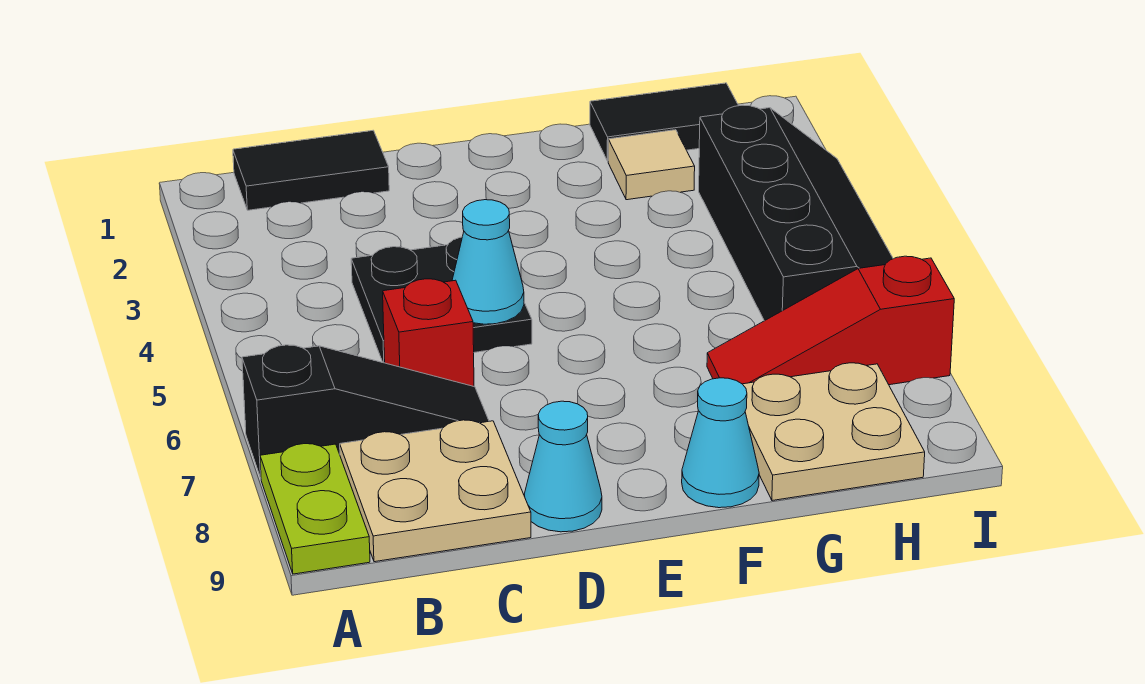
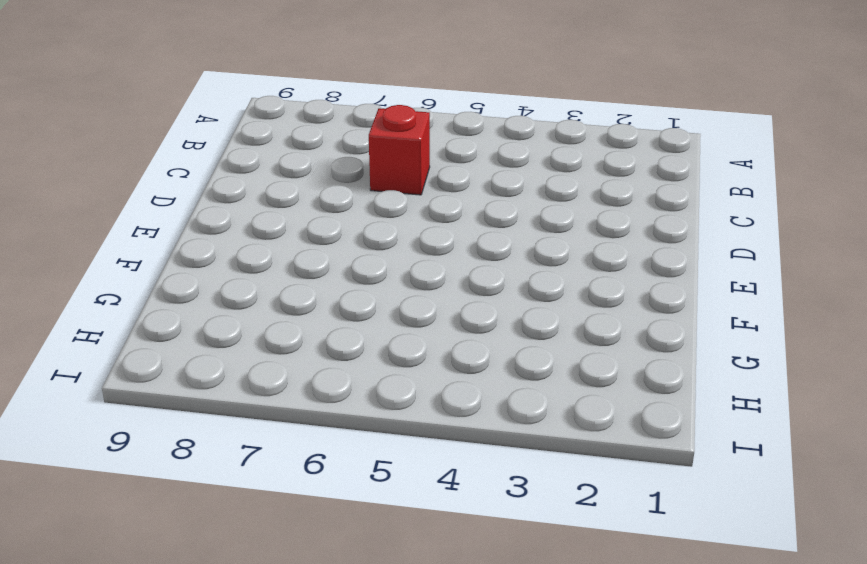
none -> black 1x3 slope [242,345,489,478]
none -> lime 1x2 plate [260,444,370,574]
none -> black 1x2 tile [233,130,389,210]

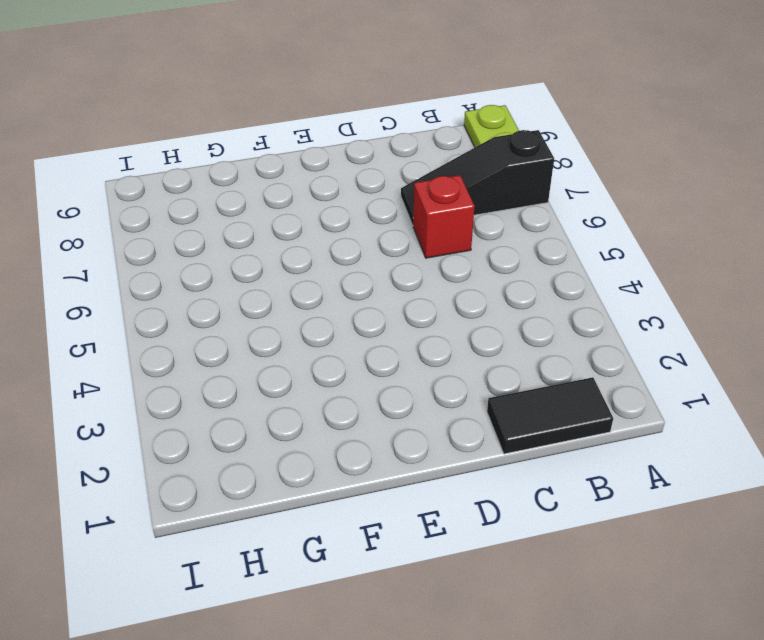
none -> tan 2x2 plate [340,420,531,562]
none -> black 2x2 plate [351,237,532,363]
none -> cyan 1x1 cone [524,401,602,532]

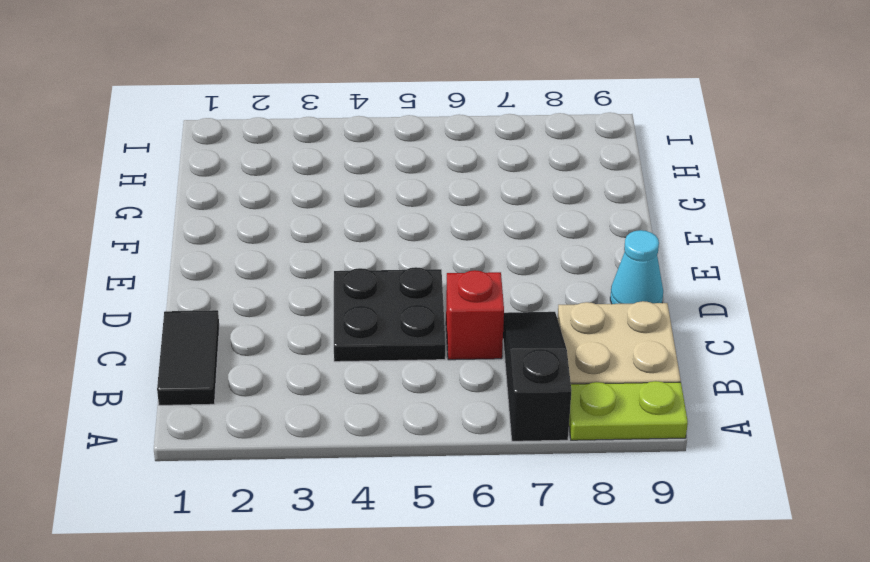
none -> cyan 1x1 cone [682,378,759,508]
none -> black 1x2 tile [590,83,739,161]
none -> tan 1x1 tile [608,130,695,200]

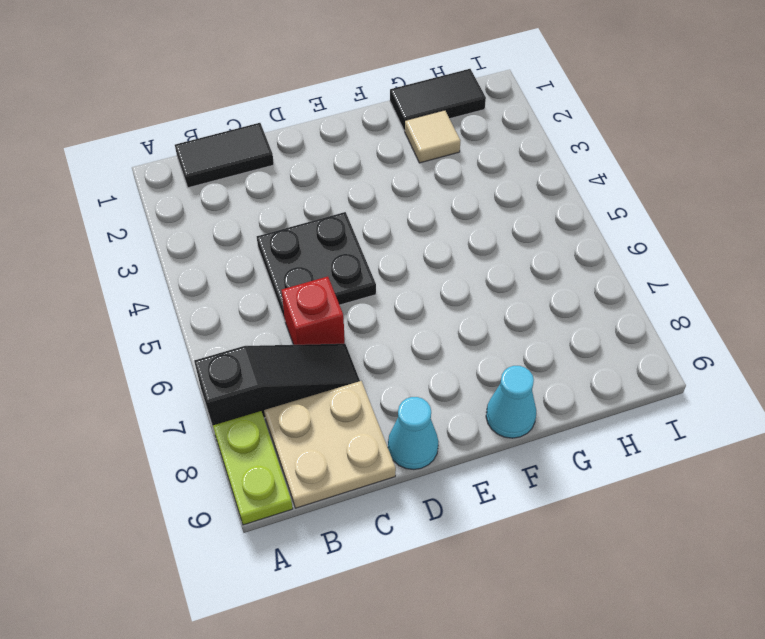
none -> red 1x3 slope [707,256,954,385]
none -> tan 2x2 plate [743,363,925,501]
none -> black 2x4 slope [699,105,893,321]

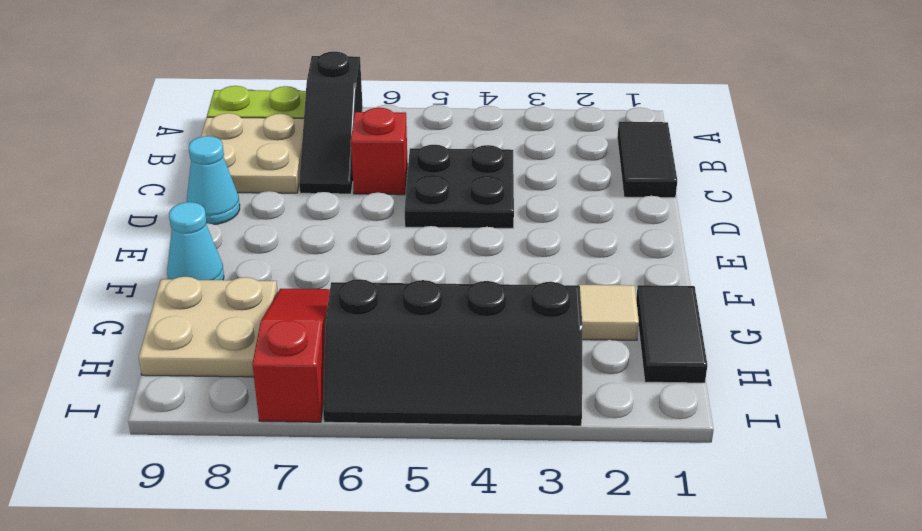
none -> cyan 1x1 cone [452,200,524,324]

